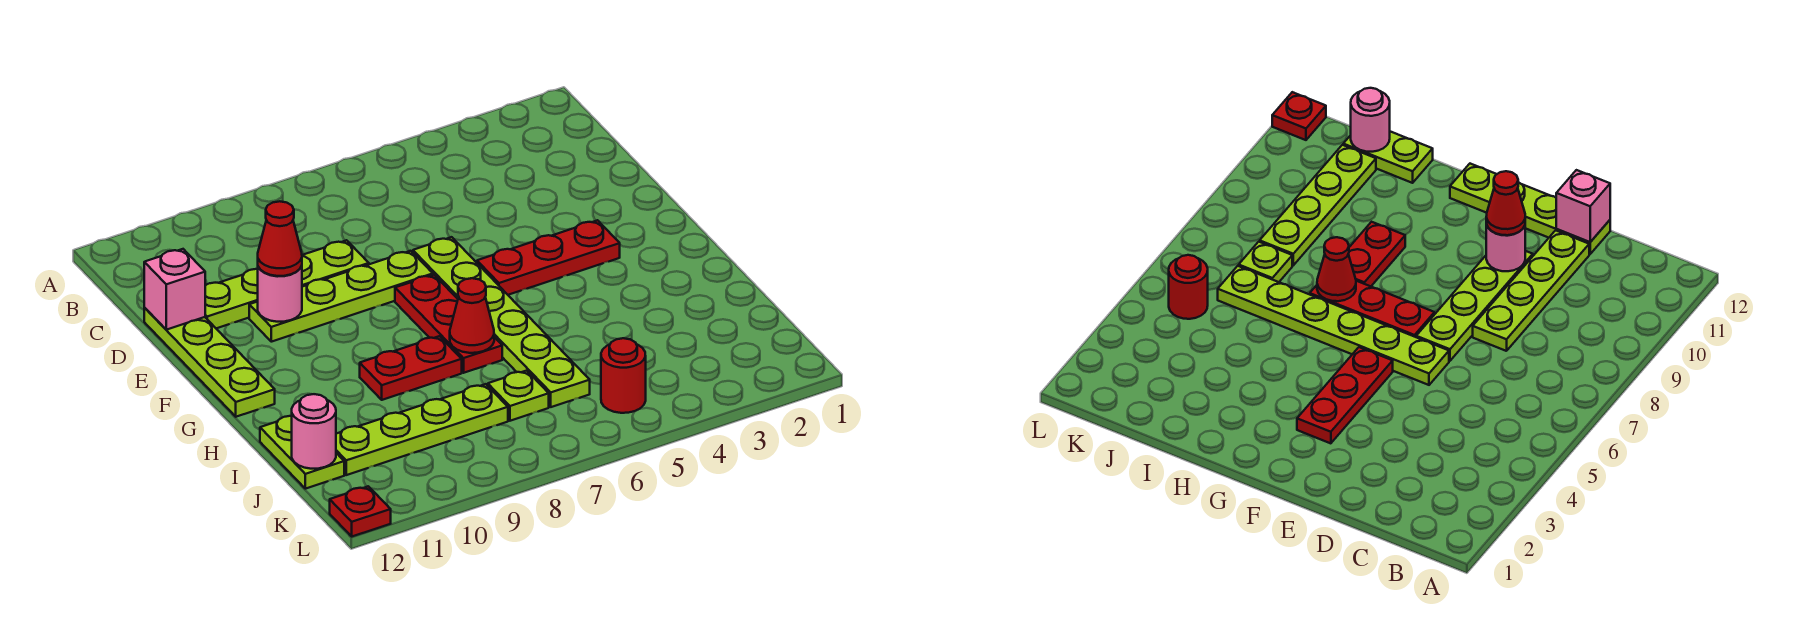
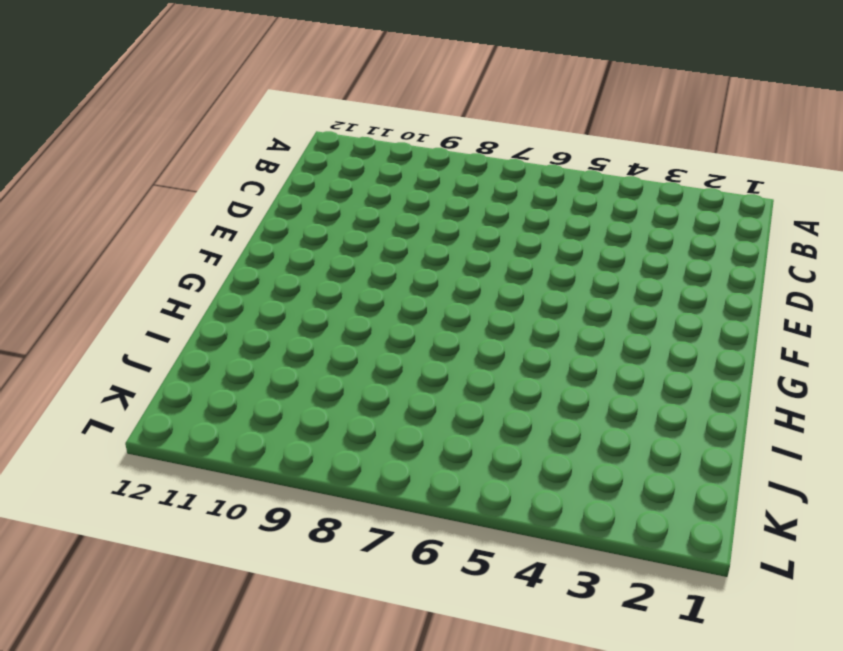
none -> lime 1x4 plate [205,240,369,328]
none -> lime 1x4 plate [144,308,275,417]
none -> lime 1x6 plate [413,237,590,407]

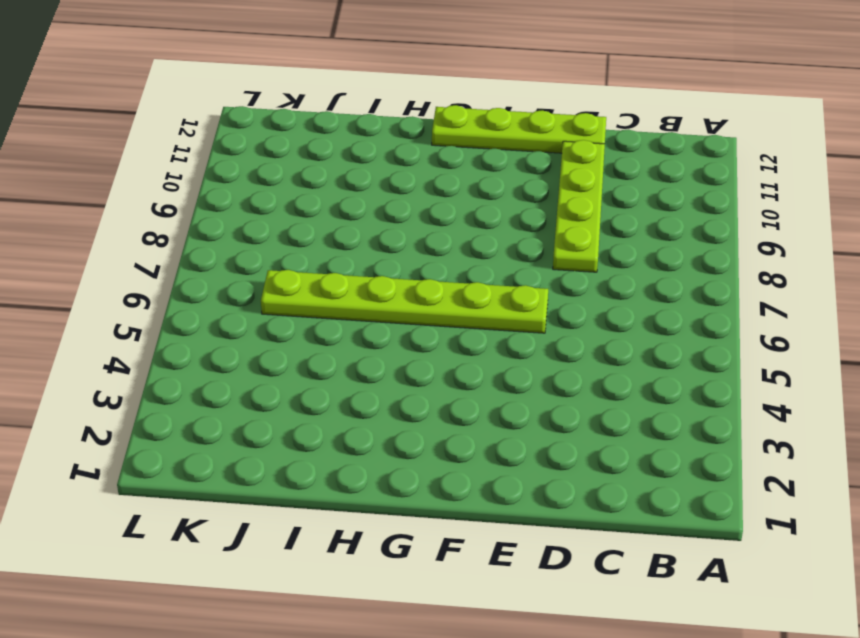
none -> lime 1x4 plate [249,251,433,342]
none -> red 1x3 plate [477,220,620,295]
none -> red 1x3 plate [395,275,502,373]

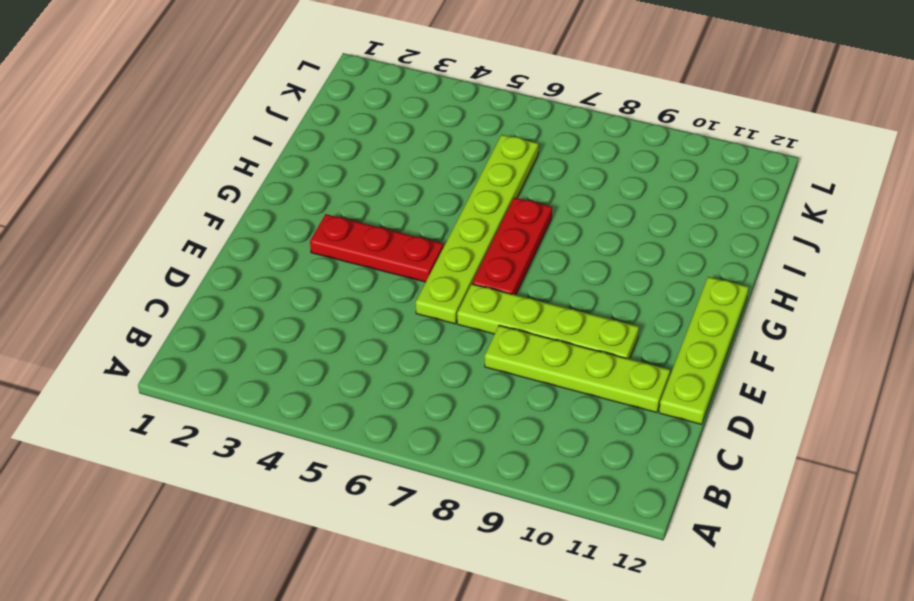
none -> red 1x2 plate [360,336,462,400]
none -> lime 1x2 plate [260,416,344,489]
none -> lime 1x1 plate [488,371,549,421]

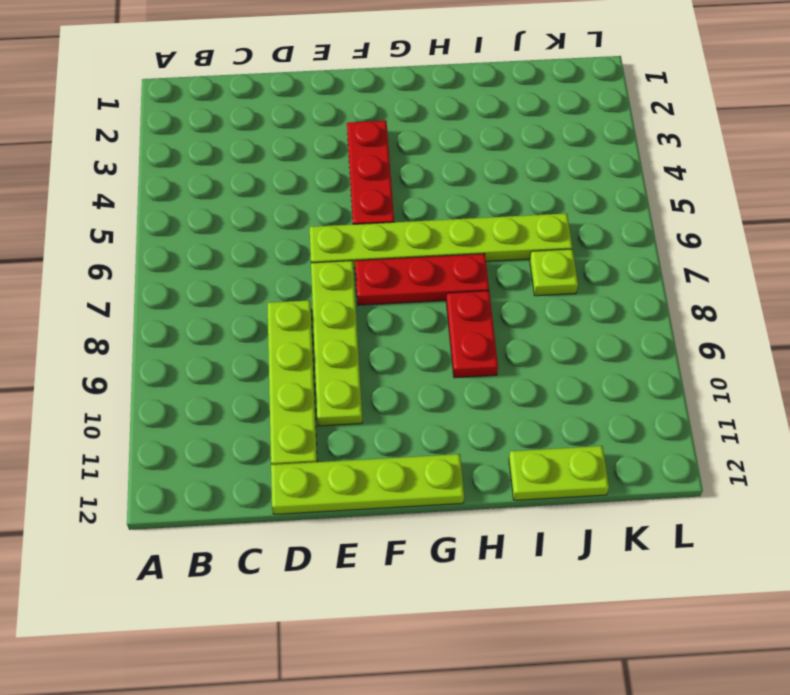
none -> lime 1x4 plate [336,384,508,475]
none -> red 1x1 round brick [601,338,646,413]
none -> red 1x1 plate [330,486,391,536]

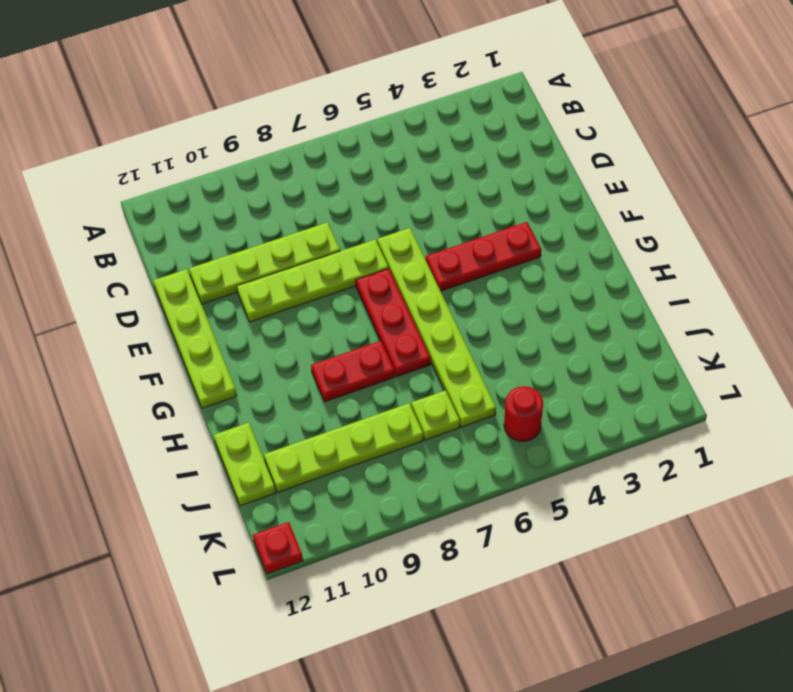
none -> pink 1x1 brick [144,249,205,330]
none -> pink 1x1 round brick [258,266,302,322]
none -> red 1x1 cone [450,278,494,353]

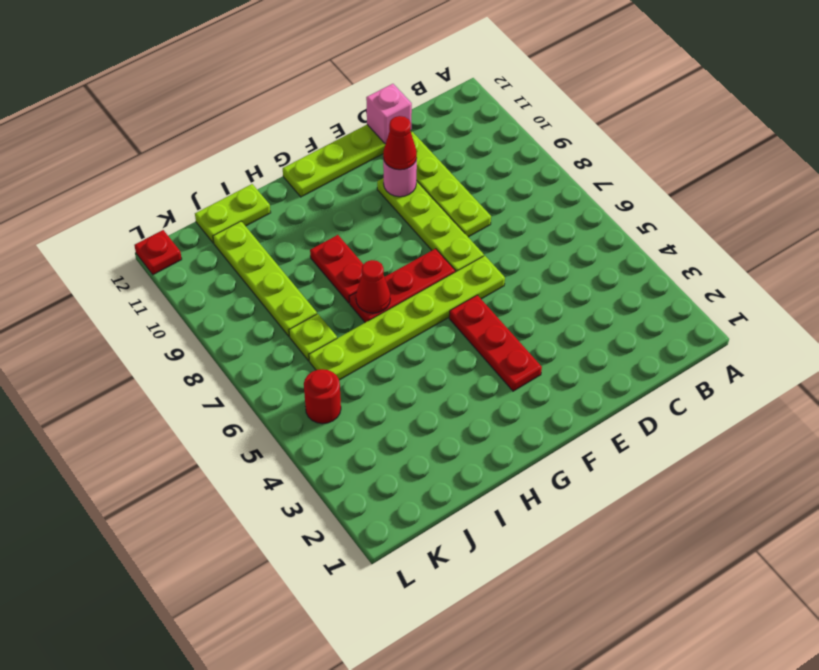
none -> pink 1x1 round brick [292,394,336,469]

